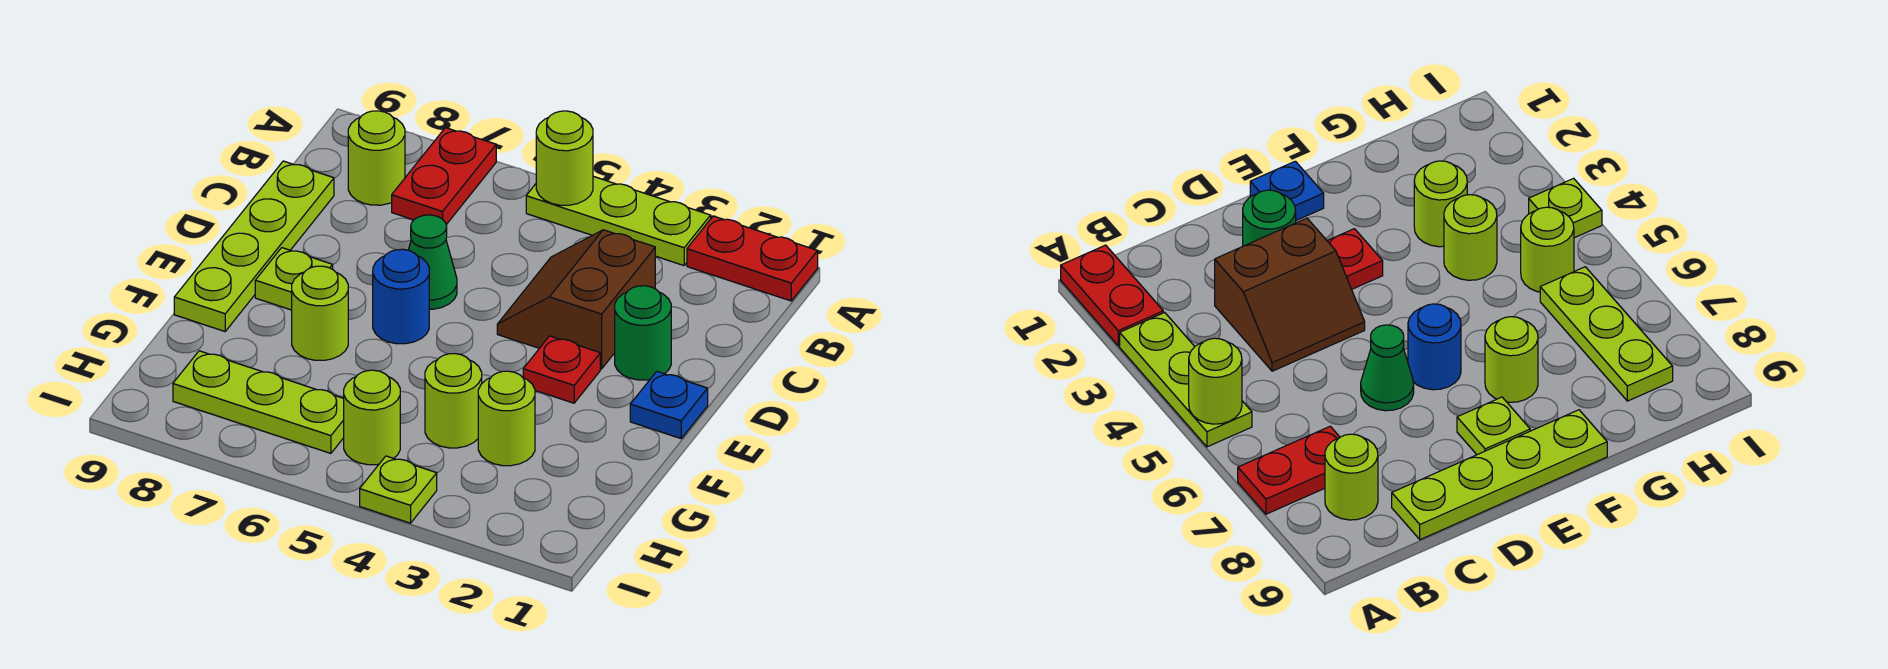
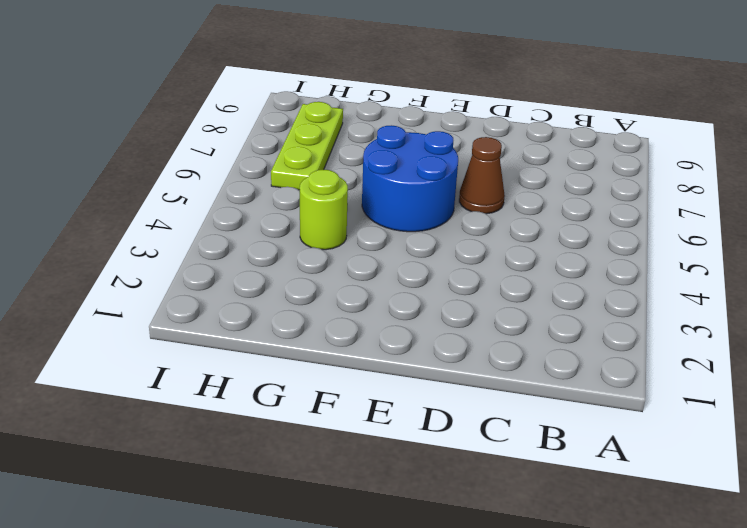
brown 1x1 cone [459,137,505,214] -> green 1x1 cone [409,215,457,309]
blue 2x2 round brick [362,125,458,232] -> blue 1x1 round brick [373,249,429,344]
none -> red 1x2 plate [687,216,818,301]
none -> lime 1x3 plate [526,176,711,265]
none -> red 1x2 plate [392,128,496,224]

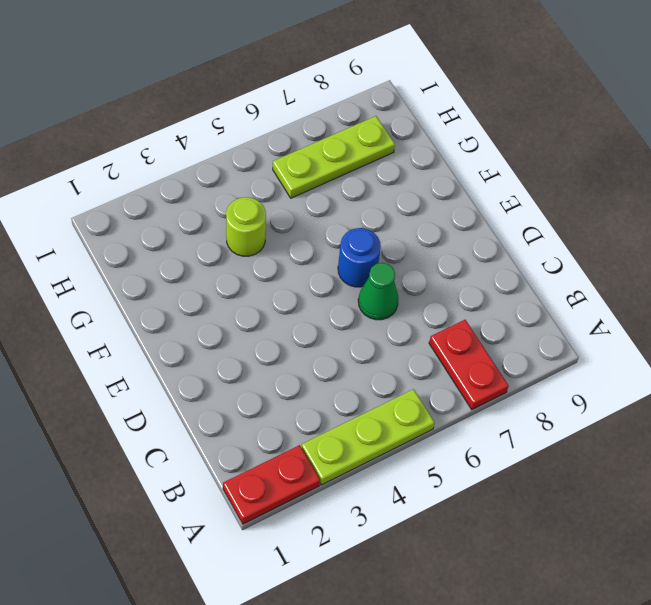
none -> lime 1x1 round brick [348,111,405,205]
none -> brown 2x2 slope [497,230,655,369]
none -> lime 1x4 plate [174,161,334,331]

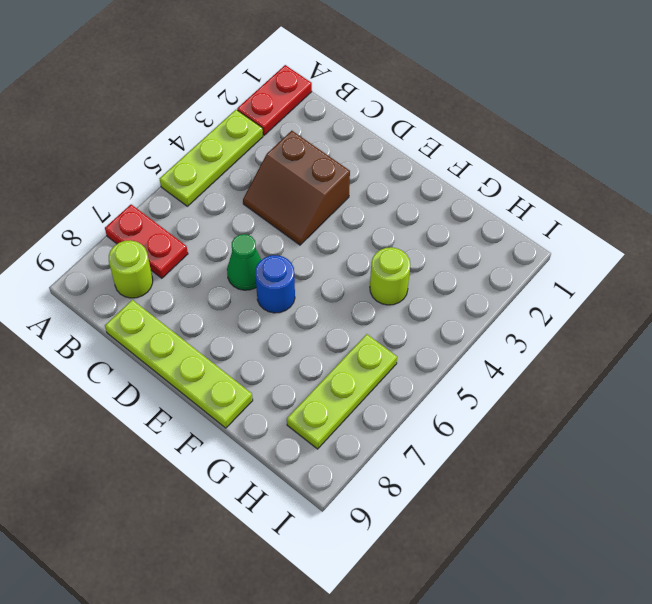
none -> green 1x1 round brick [615,286,671,380]
none -> blue 1x1 plate [630,371,708,438]
none -> red 1x1 plate [523,336,600,403]

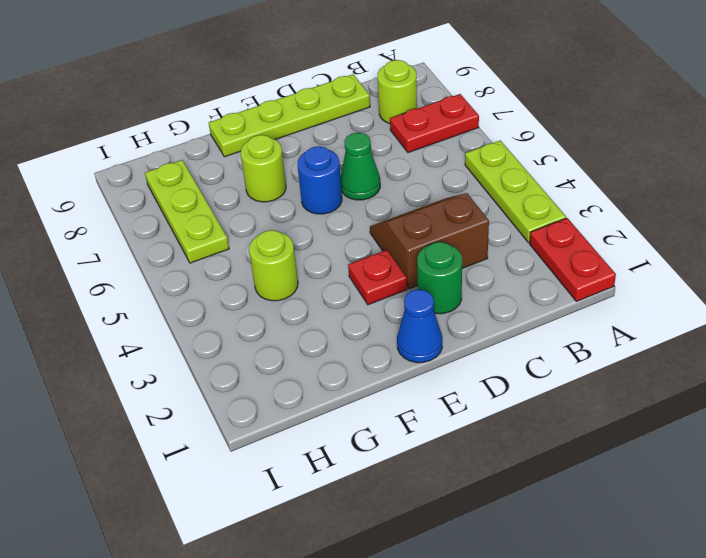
blue 1x1 cone [397,289,442,363] -> blue 1x1 plate [630,371,708,438]
none -> lime 1x1 plate [255,248,333,310]
none -> lime 1x1 round brick [478,371,535,466]
none -> lime 1x1 round brick [344,370,400,465]

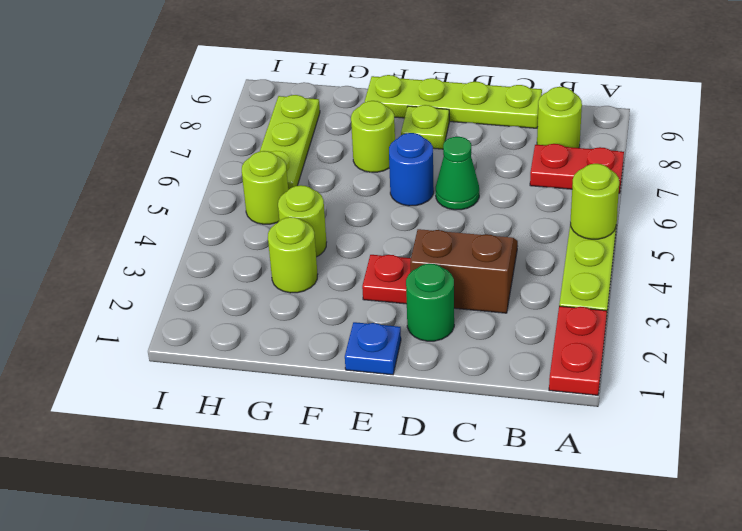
none -> lime 1x1 plate [360,456,437,523]

